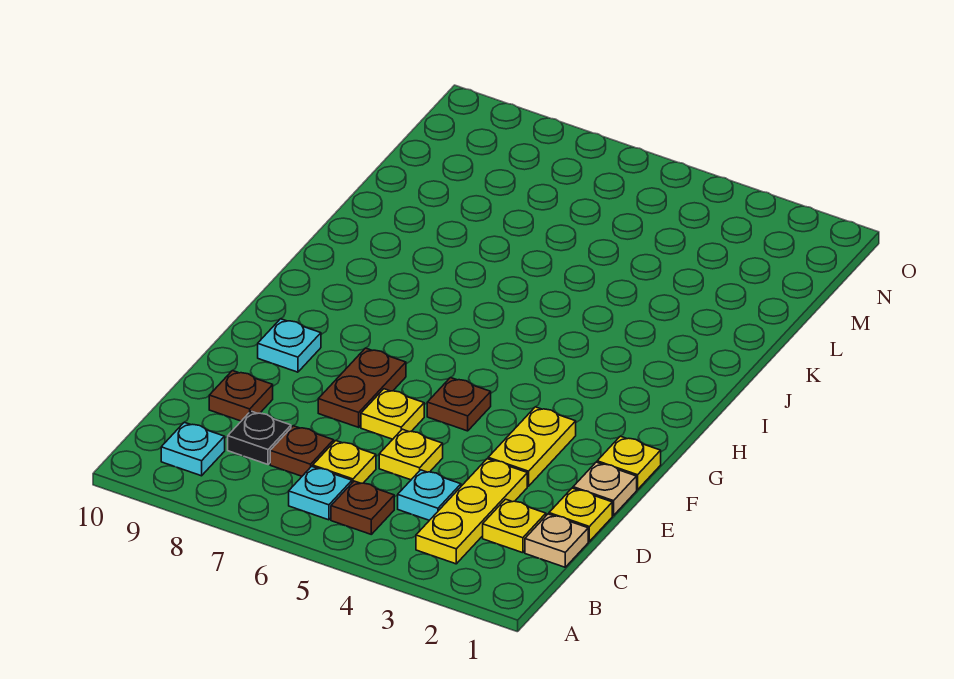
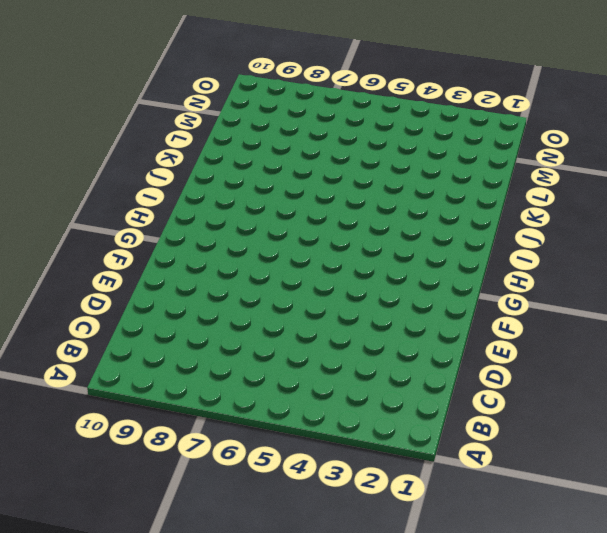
none -> yellow 1x3 plate [416,459,527,564]
none -> brown 1x1 plate [331,481,394,534]
none -> cyan 1x1 plate [289,466,352,520]

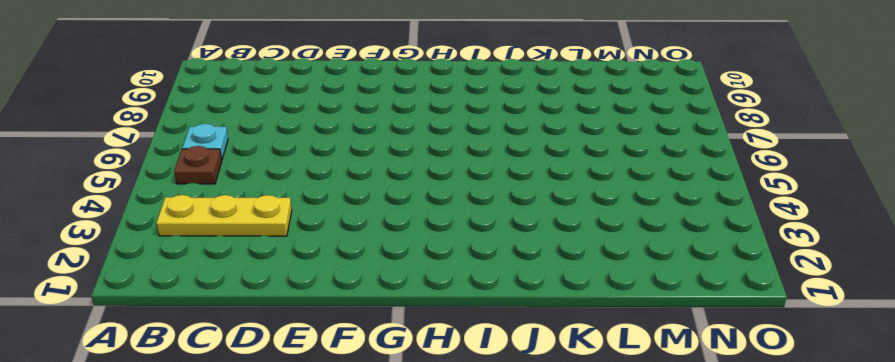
none -> cyan 1x1 plate [161,422,225,476]
none -> tan 1x1 plate [525,514,588,567]
none -> yellow 1x1 plate [483,499,546,553]

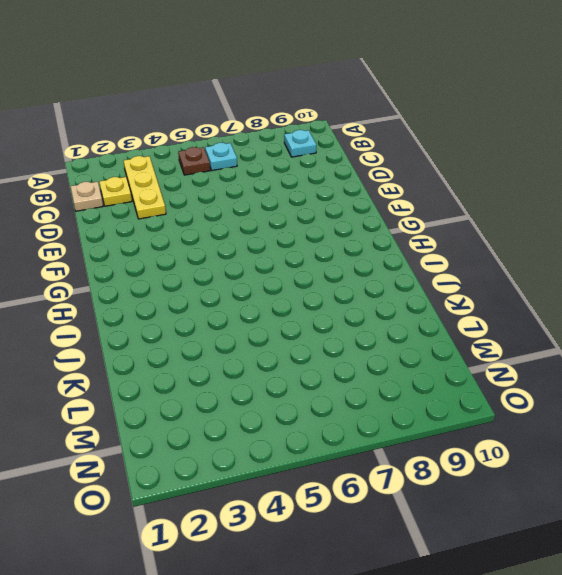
none -> cyan 1x1 plate [398,470,461,520]
none -> yellow 1x1 plate [313,441,376,483]
none -> brown 1x1 plate [270,426,334,476]

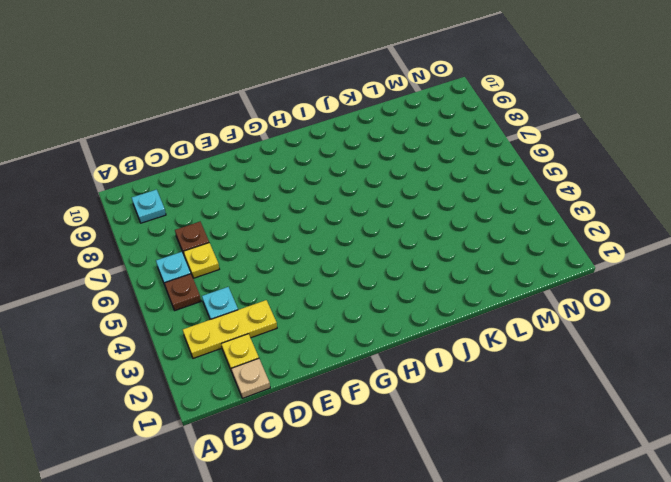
none -> black 1x1 plate [228,411,291,464]
none -> yellow 1x1 plate [549,488,612,541]
none -> yellow 1x1 plate [379,429,443,480]

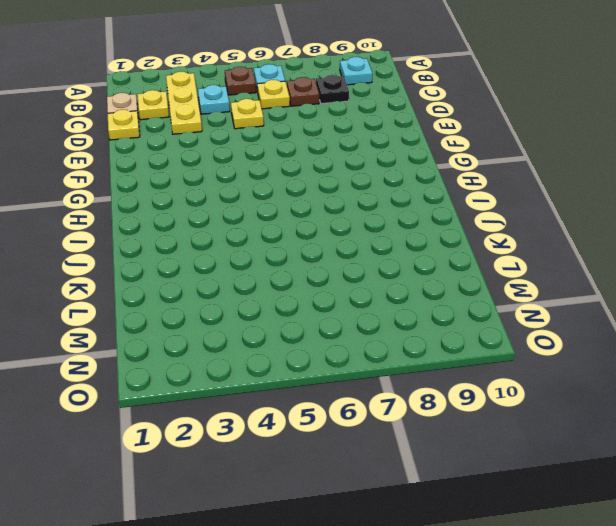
none -> brown 1x1 plate [209,371,273,421]
none -> tan 1x1 plate [573,462,637,516]
none -> yellow 1x2 plate [488,407,576,486]

